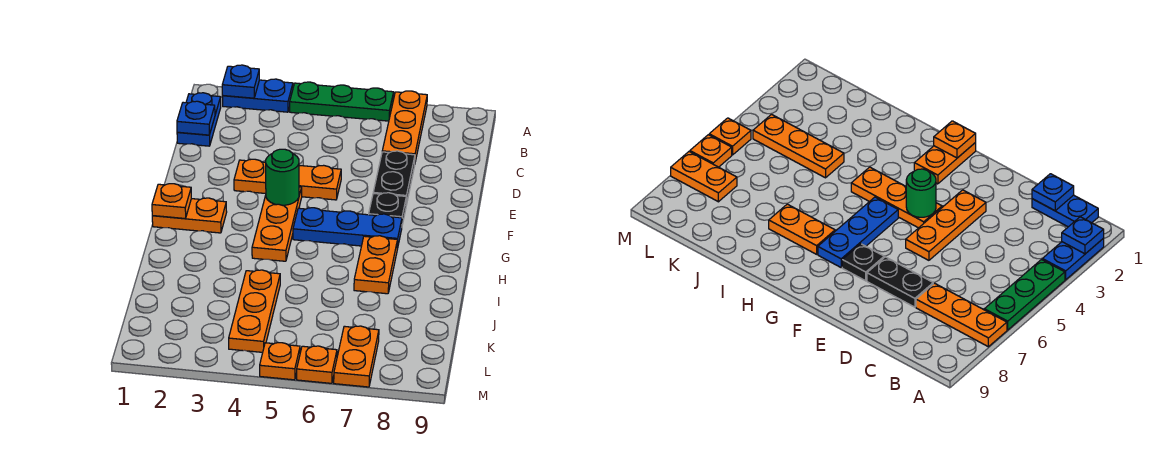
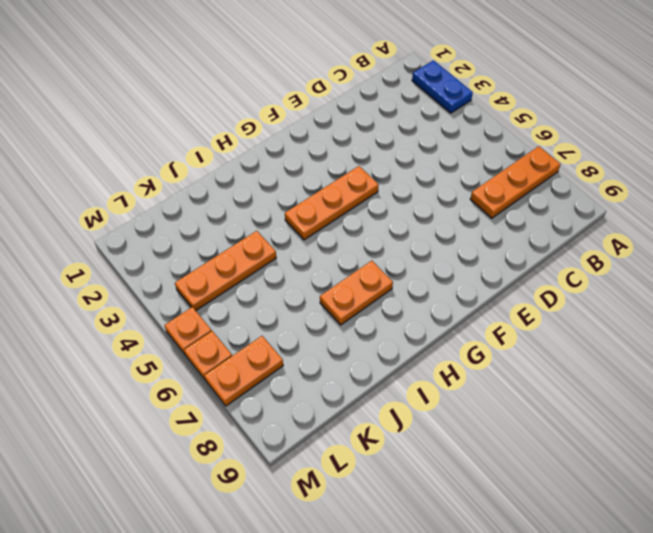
none -> green 1x3 plate [290,82,394,121]
none -> blue 1x2 plate [177,93,221,146]
none -> black 1x2 plate [373,151,415,205]

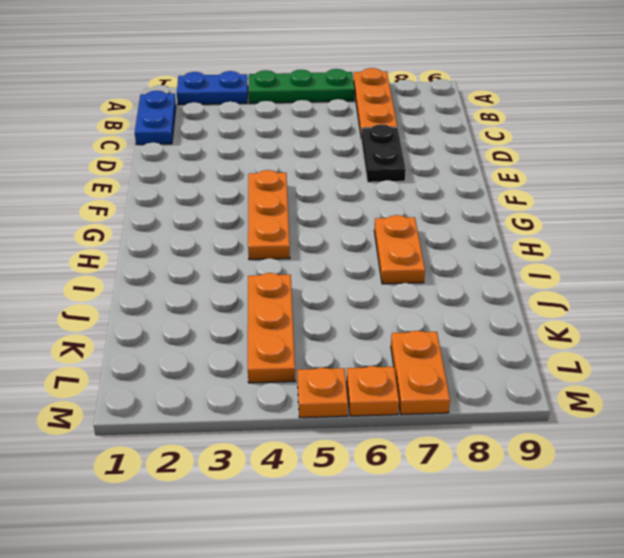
none -> orange 1x3 plate [234,159,341,200]
none -> black 1x1 plate [369,193,406,225]
none -> orange 1x2 plate [152,198,227,233]

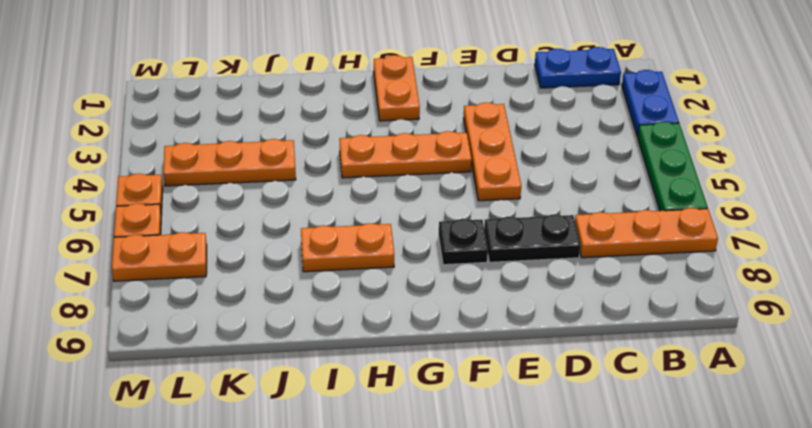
none -> blue 1x3 plate [293,208,402,249]
none -> blue 1x1 plate [222,65,259,98]
none -> blue 1x1 plate [177,101,215,135]

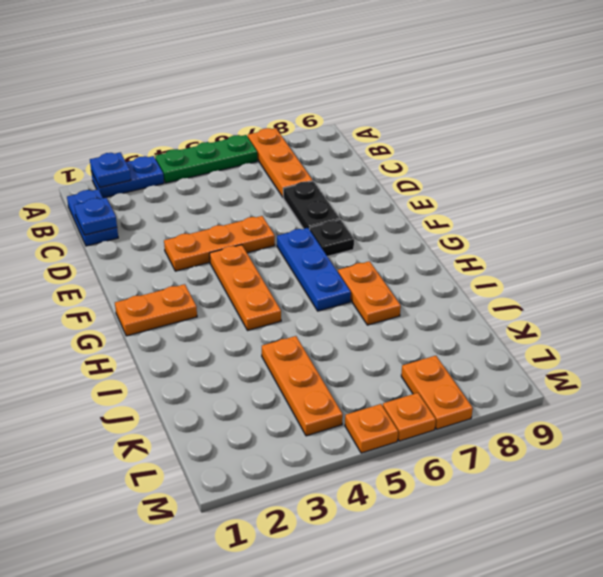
blue 1x3 plate [277,228,351,311] -> blue 1x3 plate turned to [293,208,402,249]
none -> green 1x1 round brick [266,149,299,205]
none -> orange 1x1 plate [152,184,191,218]

